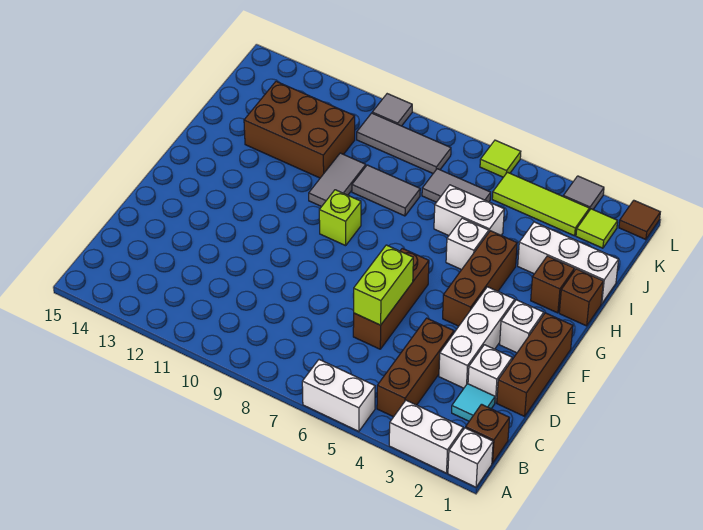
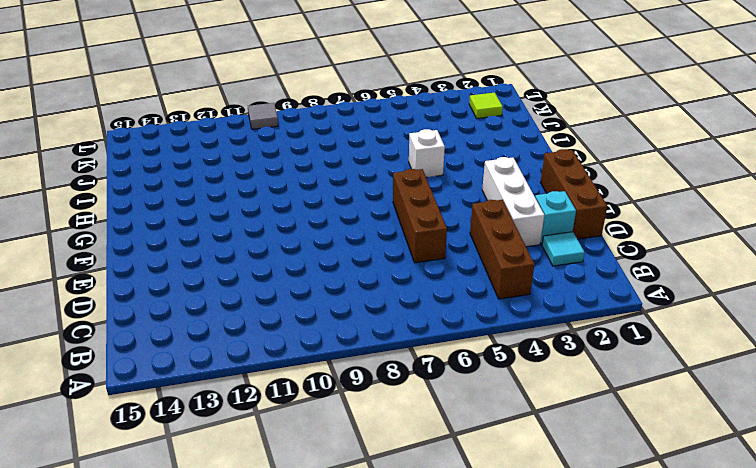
cyan 1x1 brick [535,191,576,244] -> white 1x1 brick [468,345,512,403]
none -> white 1x1 brick [448,428,493,487]
none -> white 1x2 brick [389,400,463,473]
none -> white 1x2 brick [302,360,375,431]
none -> brown 1x1 brick [466,404,509,463]

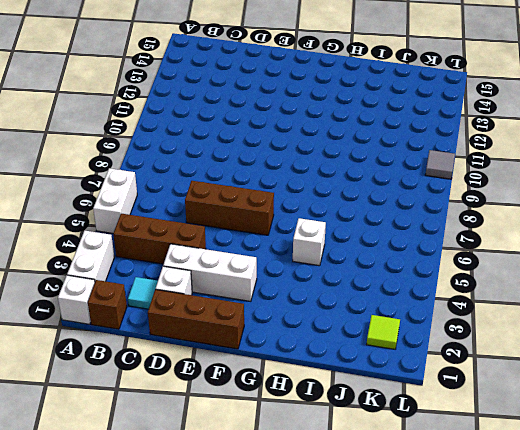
none -> white 1x1 brick [500,300,544,353]
none -> brown 1x3 brick [443,231,517,326]
none -> lime 1x1 brick [319,190,361,246]
none -> brown 1x1 brick [559,269,603,326]

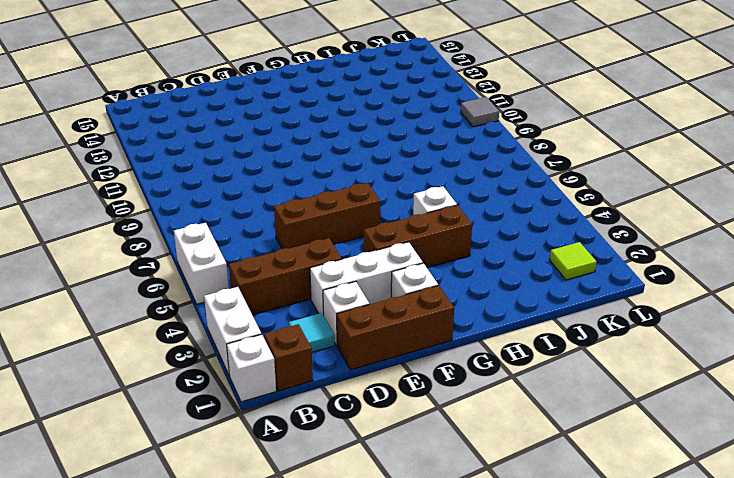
none -> lime 1x1 brick [319,190,361,246]
none -> brown 1x1 brick [559,269,603,326]
none -> brown 1x1 brick [531,256,575,313]
none -> grey 1x2 tile [309,153,366,207]

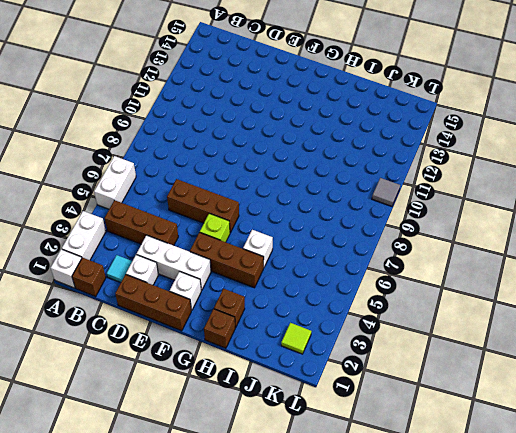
lime 1x1 brick [200,214,230,242] -> lime 1x1 brick moved to [319,190,361,246]
none -> grey 1x2 tile [309,153,366,207]
none -> white 1x3 brick [518,222,618,304]
none -> white 1x2 brick [434,185,504,236]
none -> grey 1x2 tile [352,165,420,216]

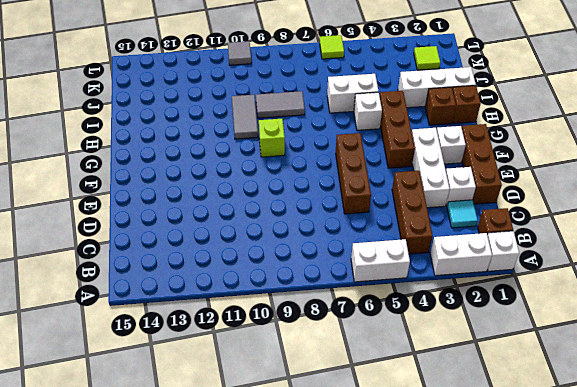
none -> brown 2x3 brick [244,81,355,178]
none -> grey 1x2 tile [422,169,491,202]
none -> lime 1x3 tile [492,172,589,236]
none -> grey 1x3 tile [357,113,451,173]

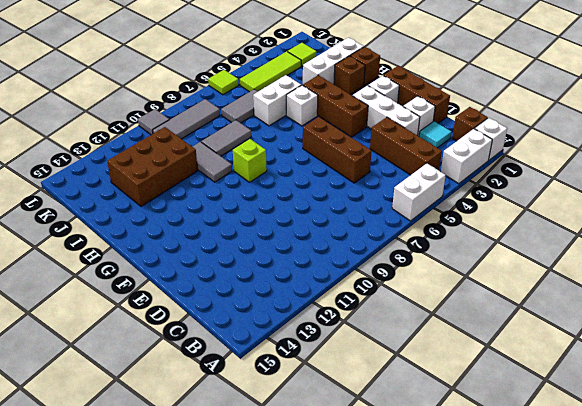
none -> brown 1x1 tile [619,200,660,240]
none -> grey 1x1 tile [563,176,604,210]
none -> lime 1x2 brick [354,245,413,325]

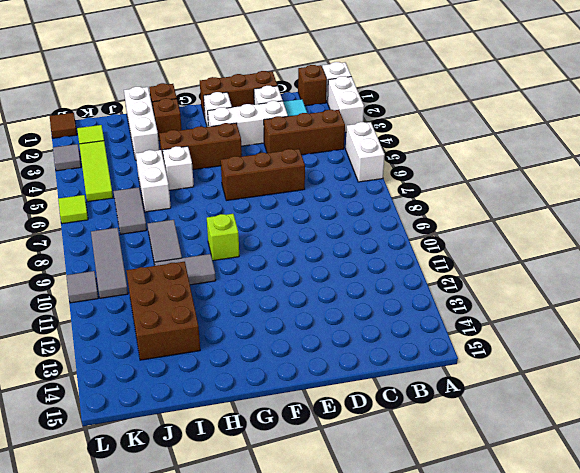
none -> lime 1x2 brick [354,245,413,325]

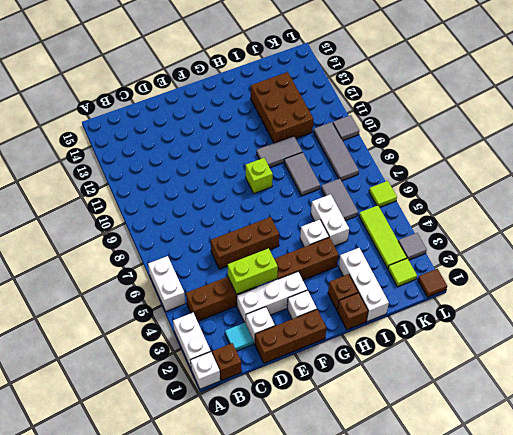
lime 1x2 brick [228,248,278,294] -> lime 1x2 brick moved to [354,245,413,325]

